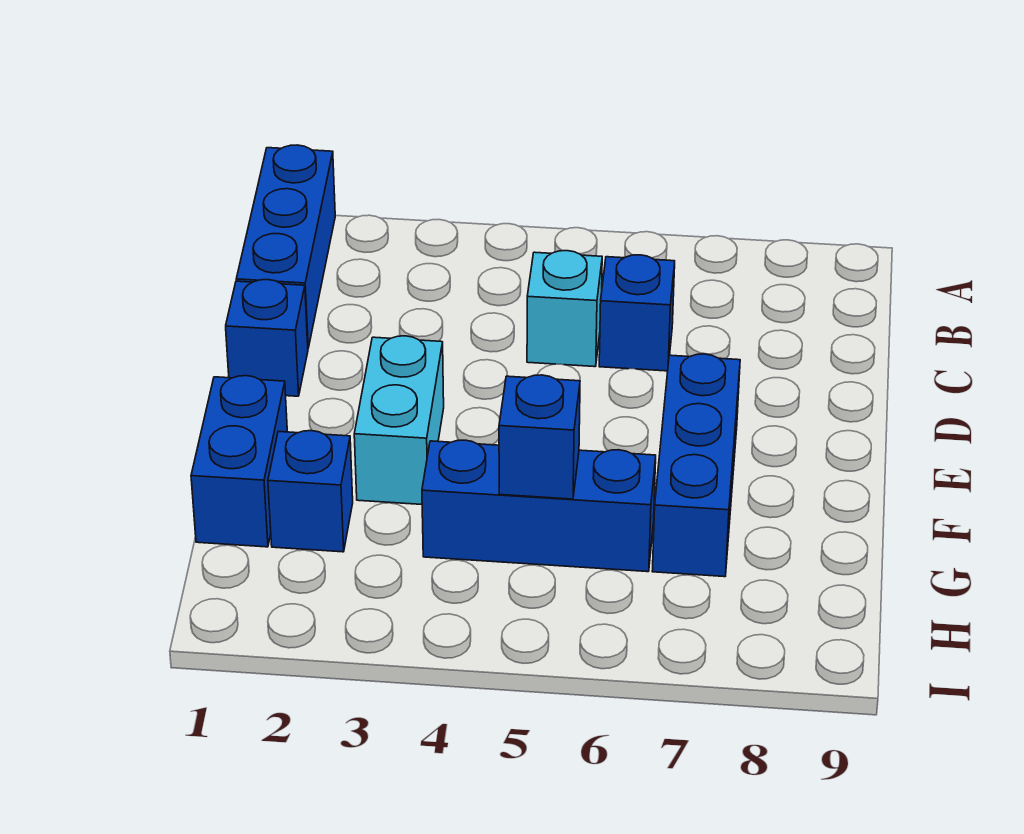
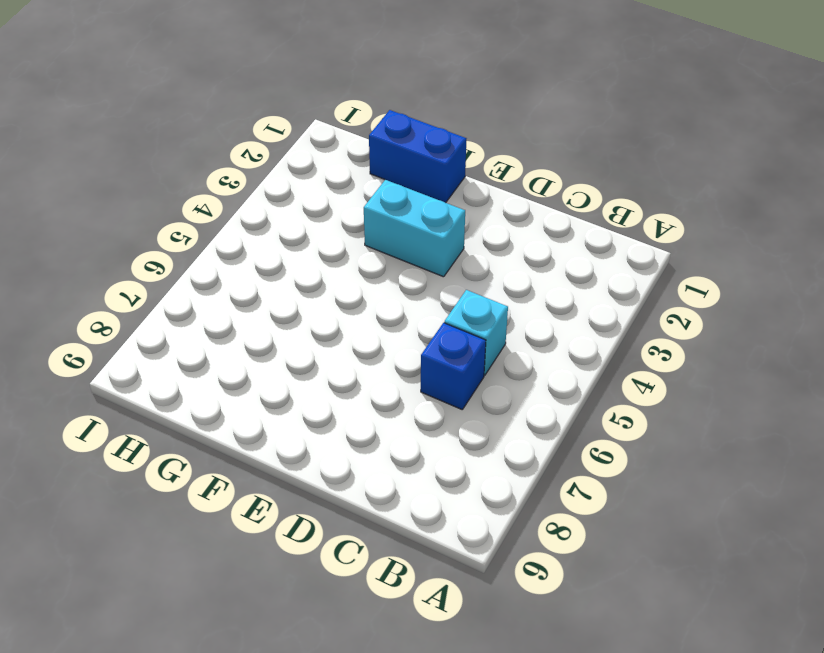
none -> blue 1x3 brick [236,145,335,348]
none -> blue 1x1 brick [226,280,308,396]

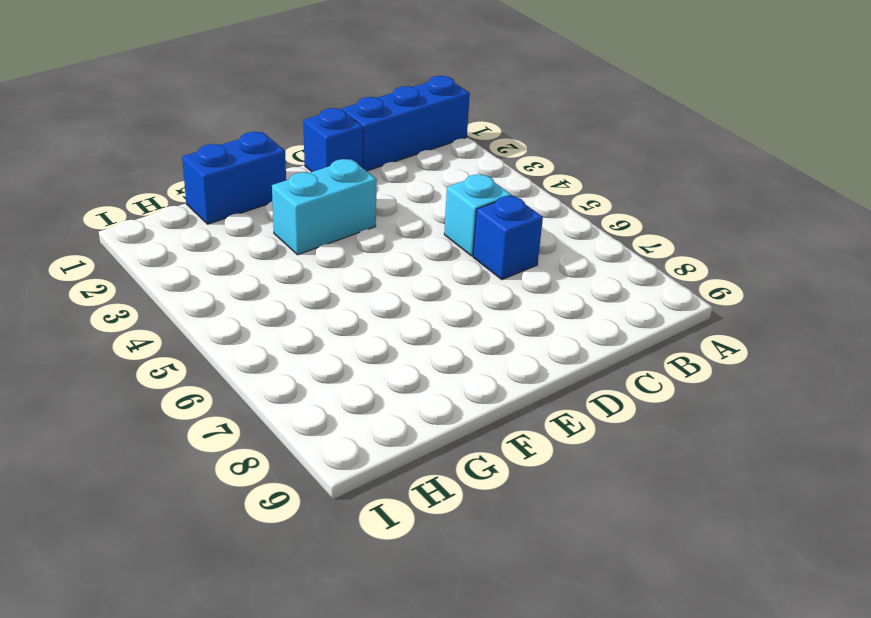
none -> blue 1x3 brick [652,354,740,577]
none -> blue 1x1 brick [268,431,353,552]

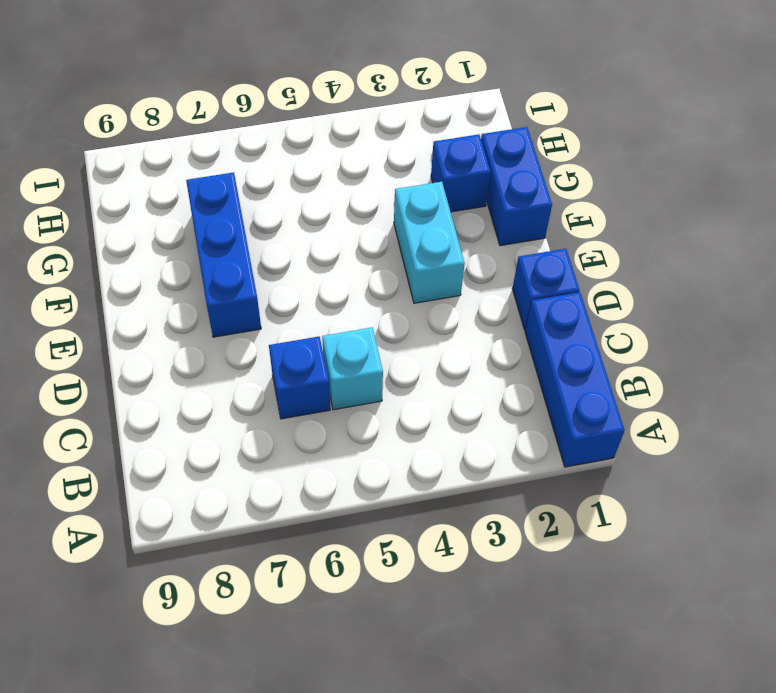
none -> blue 1x3 brick [422,440,656,572]
none -> blue 1x1 brick [499,375,580,499]

